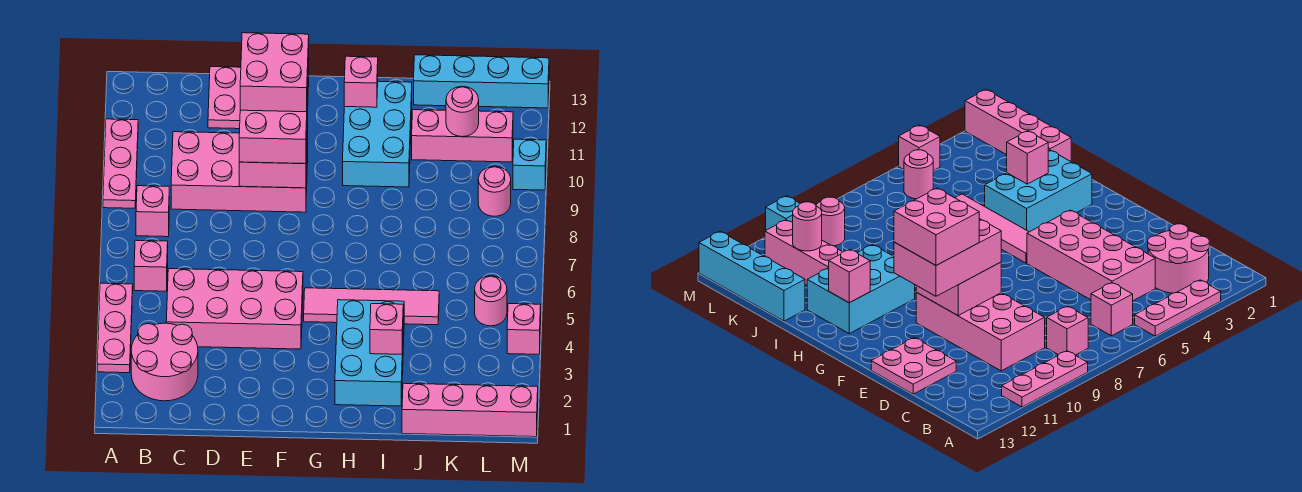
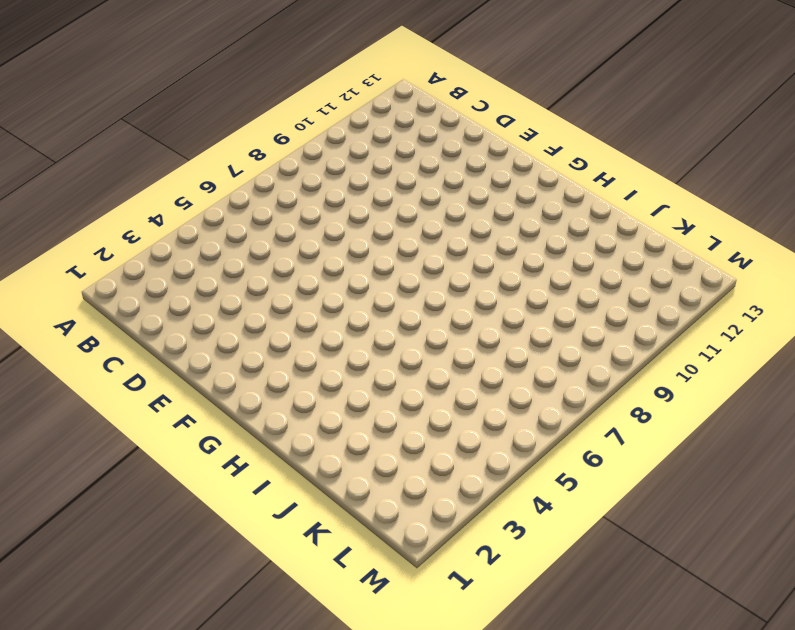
none -> pink 1x3 plate [97,283,133,373]
none -> pink 1x3 plate [103,119,138,208]
none -> pink 2x2 round brick [131,323,198,401]

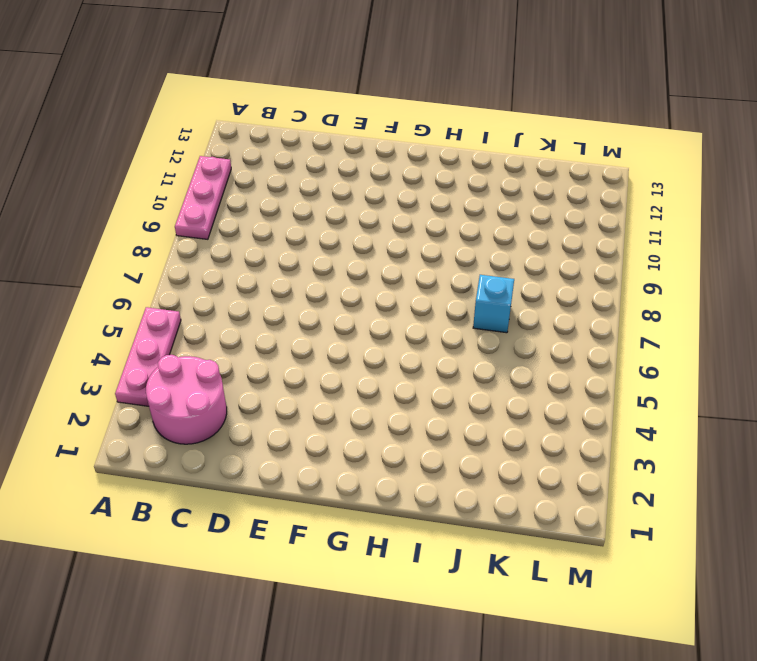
cyan 1x1 brick [473,275,514,333] -> cyan 1x1 brick moved to [513,139,546,190]
none -> pink 1x1 brick [134,240,168,291]
none -> pink 1x1 brick [136,186,169,237]
none -> pink 2x4 brick [166,269,303,349]

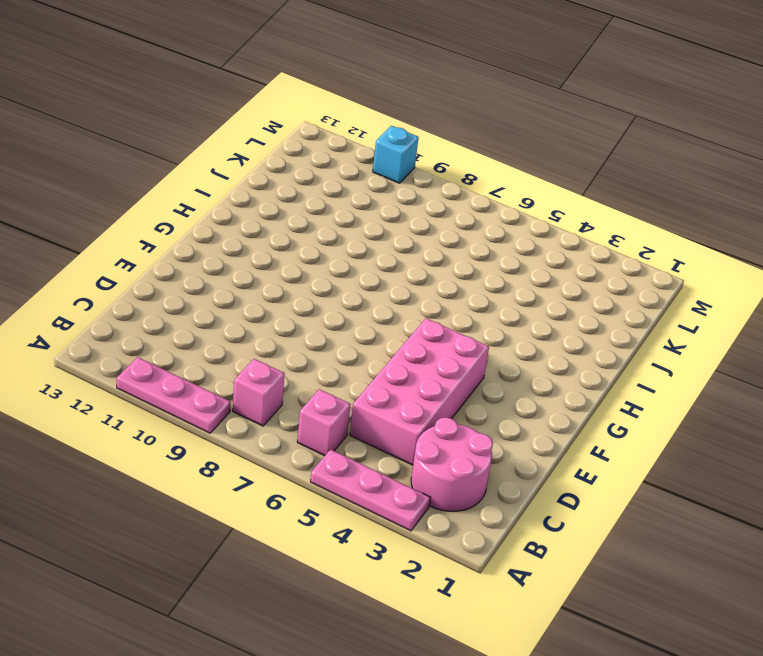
none -> pink 2x4 brick [171,132,308,212]
none -> pink 2x2 plate [208,67,241,129]
none -> pink 1x4 tile [304,288,439,325]

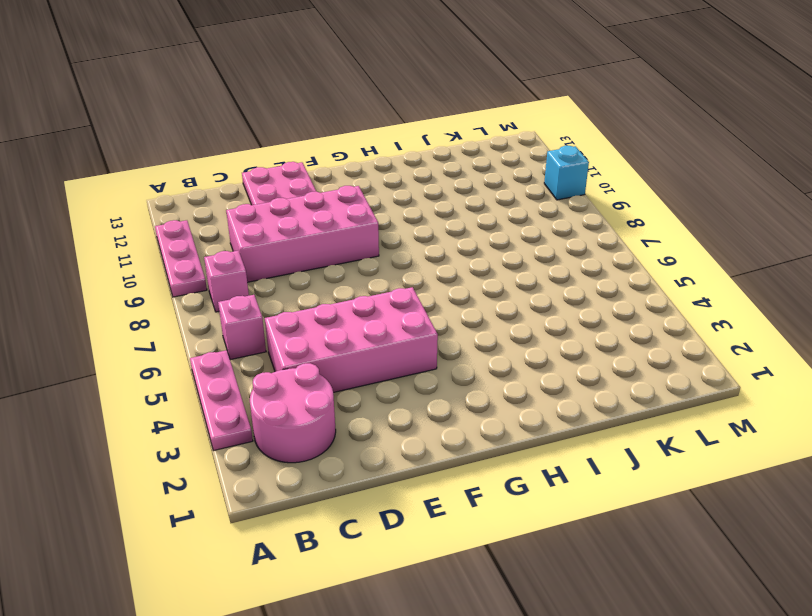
none -> pink 1x4 tile [304,288,439,325]
none -> cyan 2x3 brick [335,300,404,406]
none -> cyan 2x3 brick [343,81,412,187]

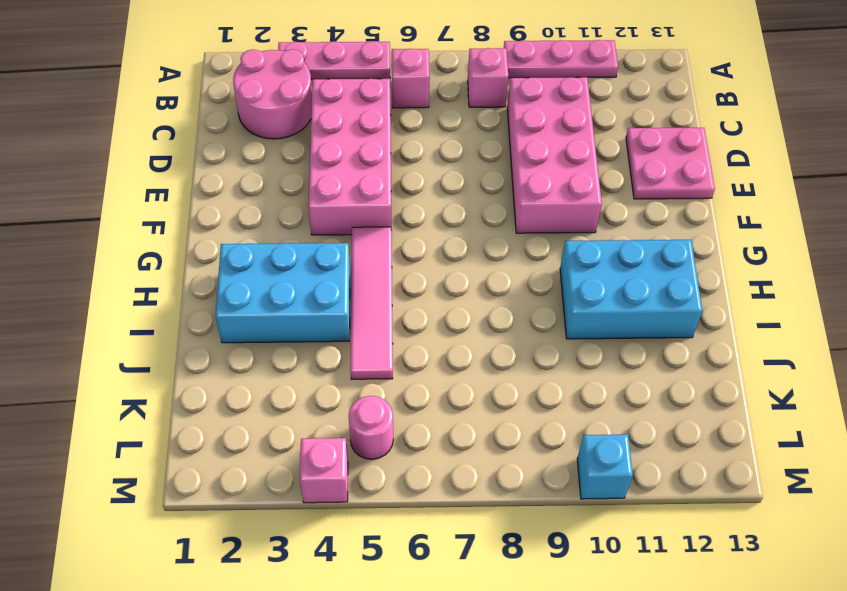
none -> pink 1x4 brick [402,383,538,437]
none -> pink 1x3 brick [412,110,513,162]
none -> cyan 1x4 brick [414,55,549,108]

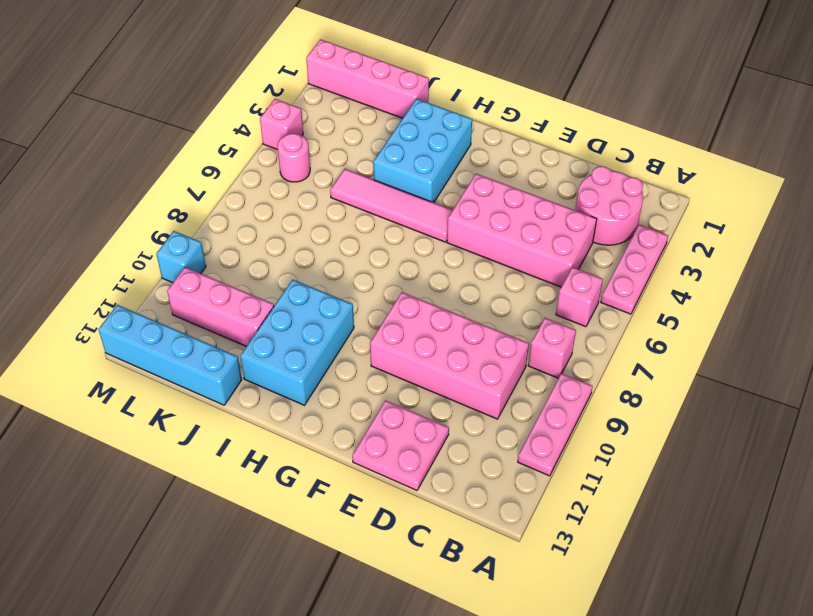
none -> pink 1x1 round brick [478,166,511,216]
none -> pink 2x2 brick [239,116,308,188]
none -> pink 1x1 brick [344,56,378,107]

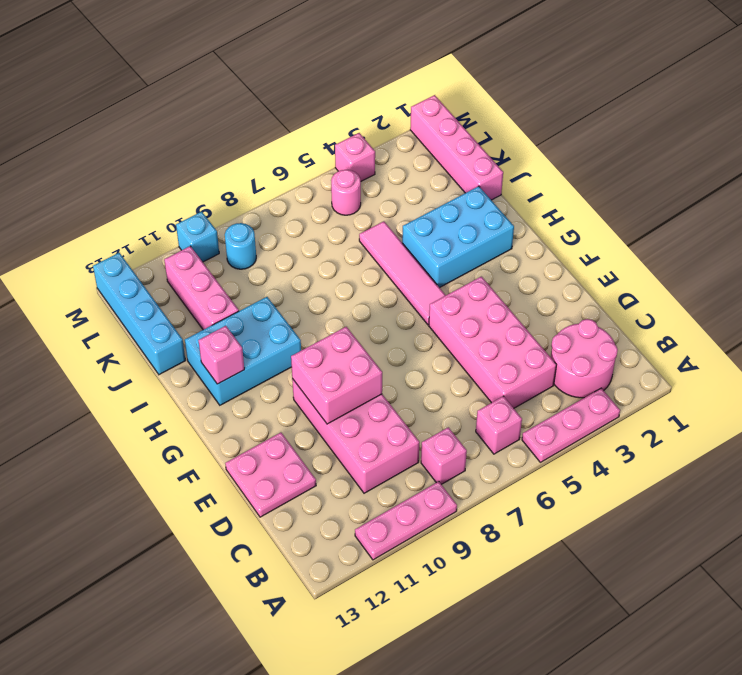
cyan 1x1 round brick [225,223,256,269] -> pink 1x1 round brick [478,166,511,216]
none -> pink 1x1 brick [370,304,403,354]
none -> pink 1x1 round brick [446,86,479,137]
none -> pink 2x3 brick [239,63,309,164]

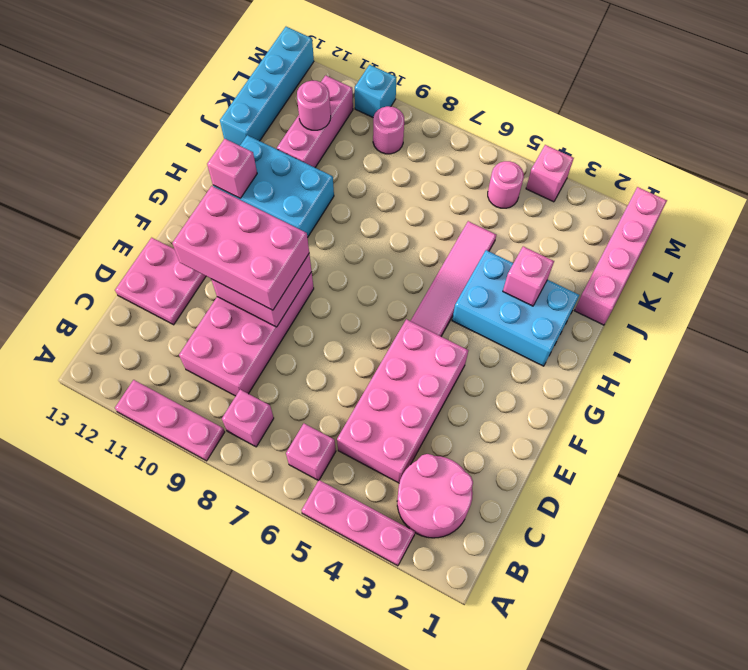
none -> pink 2x2 brick [240,33,309,112]

